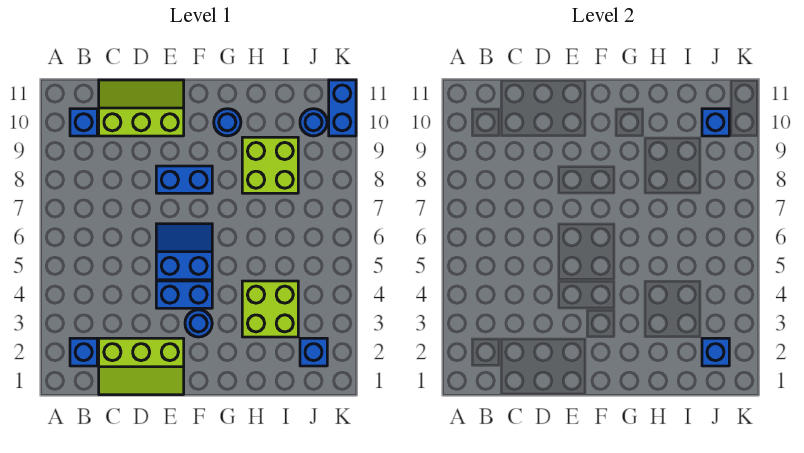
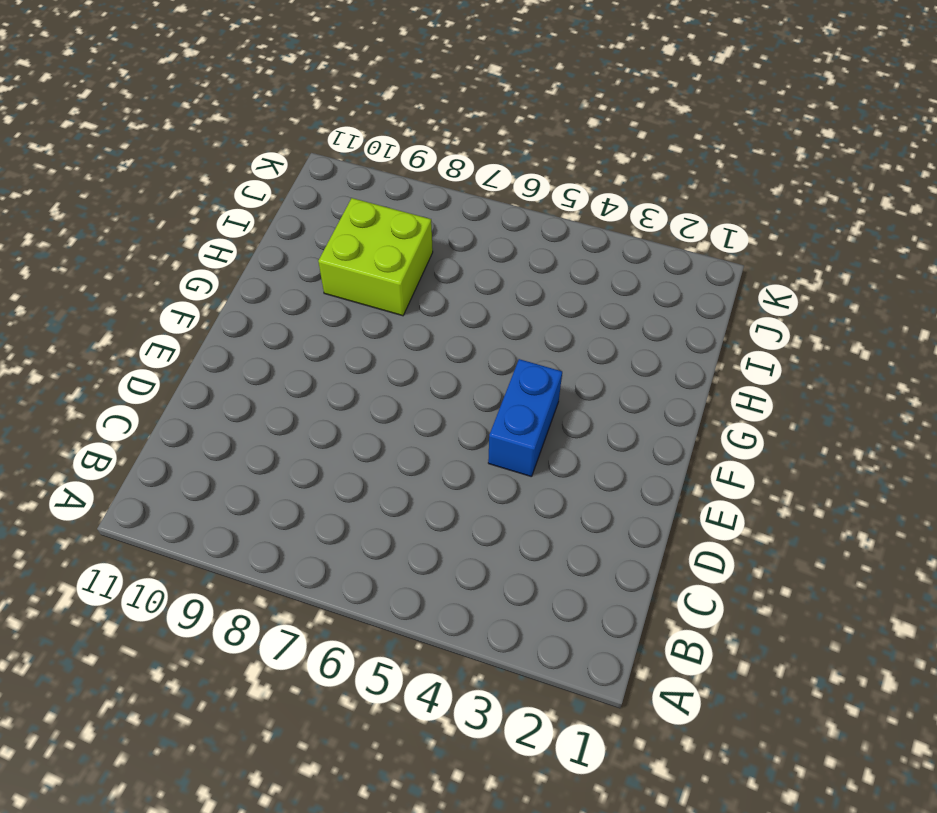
none -> blue 1x1 brick [70,338,97,366]
none -> blue 1x1 brick [70,109,97,136]
none -> lime 2x3 slope [99,338,184,395]

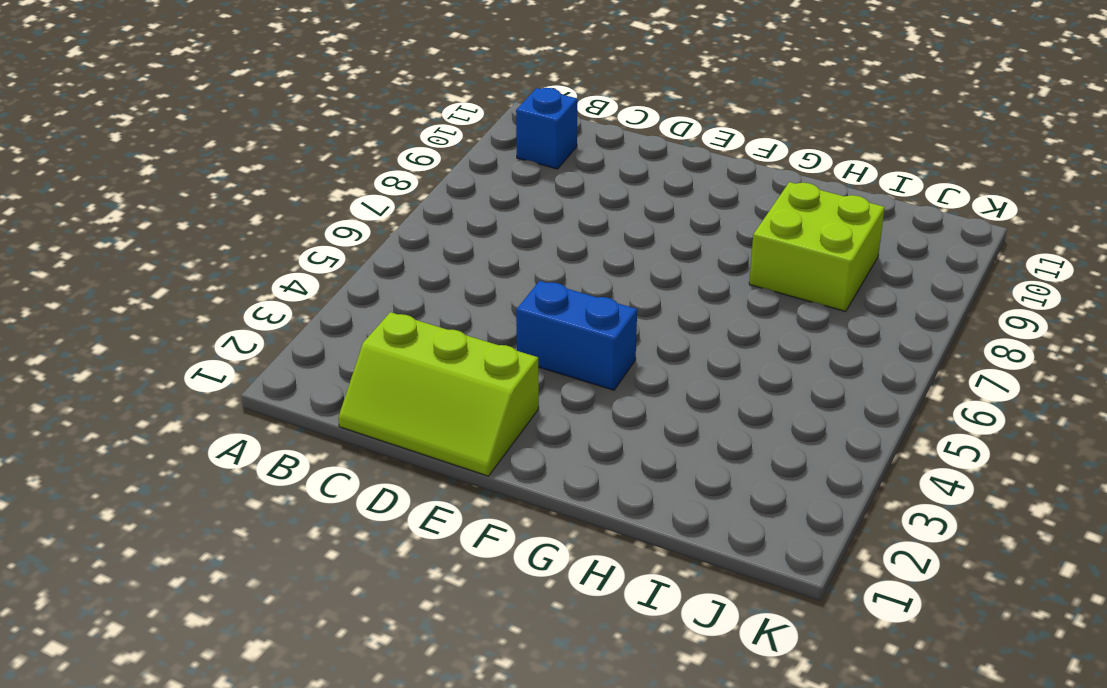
none -> blue 1x1 brick [70,338,97,366]
none -> lime 2x3 slope [99,80,184,136]
none -> blue 2x2 slope [156,224,212,280]

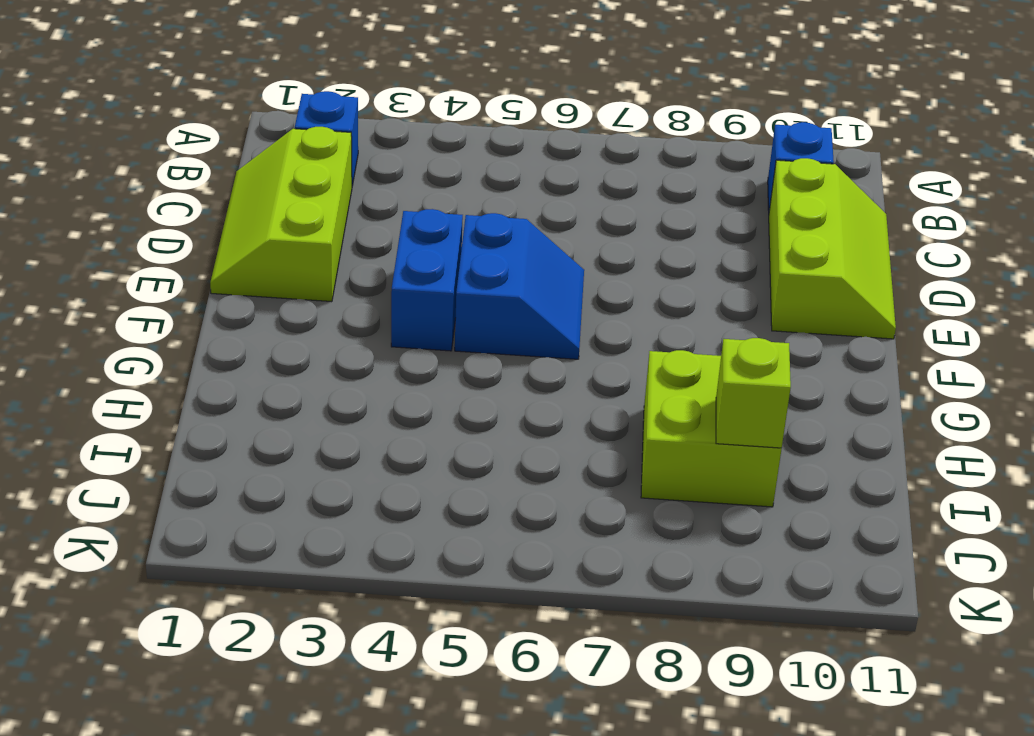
lime 1x1 brick [716,338,791,448] -> none
none -> blue 1x2 brick [156,166,212,193]
none -> blue 1x1 round brick [185,310,212,337]
none -> blue 1x1 round brick [214,109,241,136]

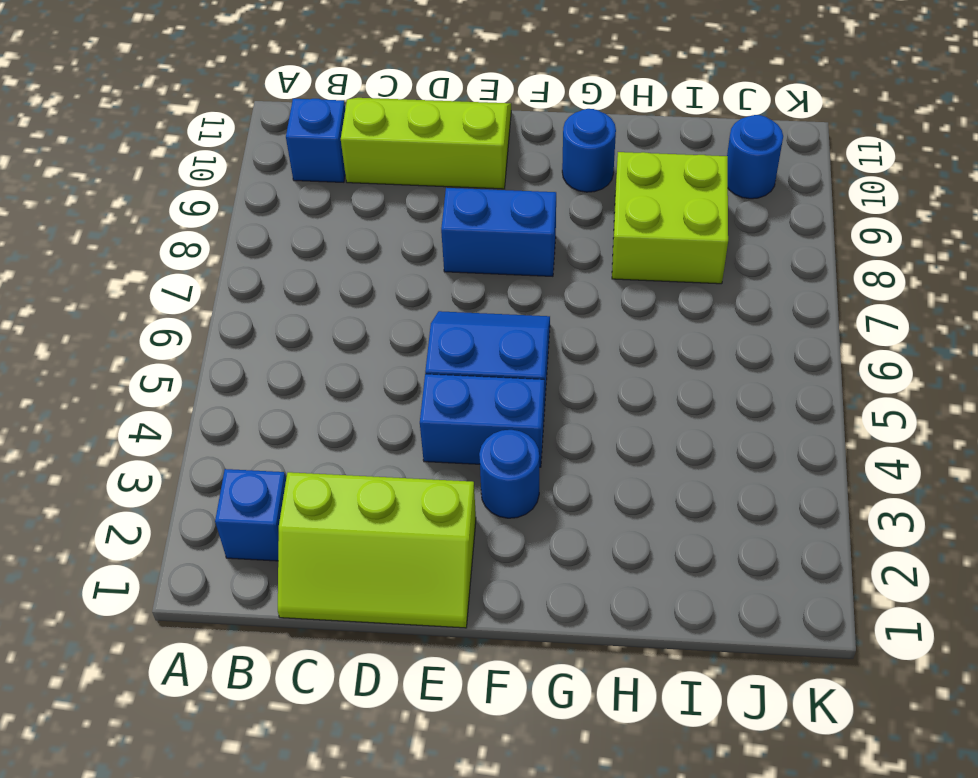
none -> lime 2x2 brick [242,281,298,337]
none -> blue 1x1 brick [300,338,327,366]
none -> blue 1x2 brick [329,80,356,136]

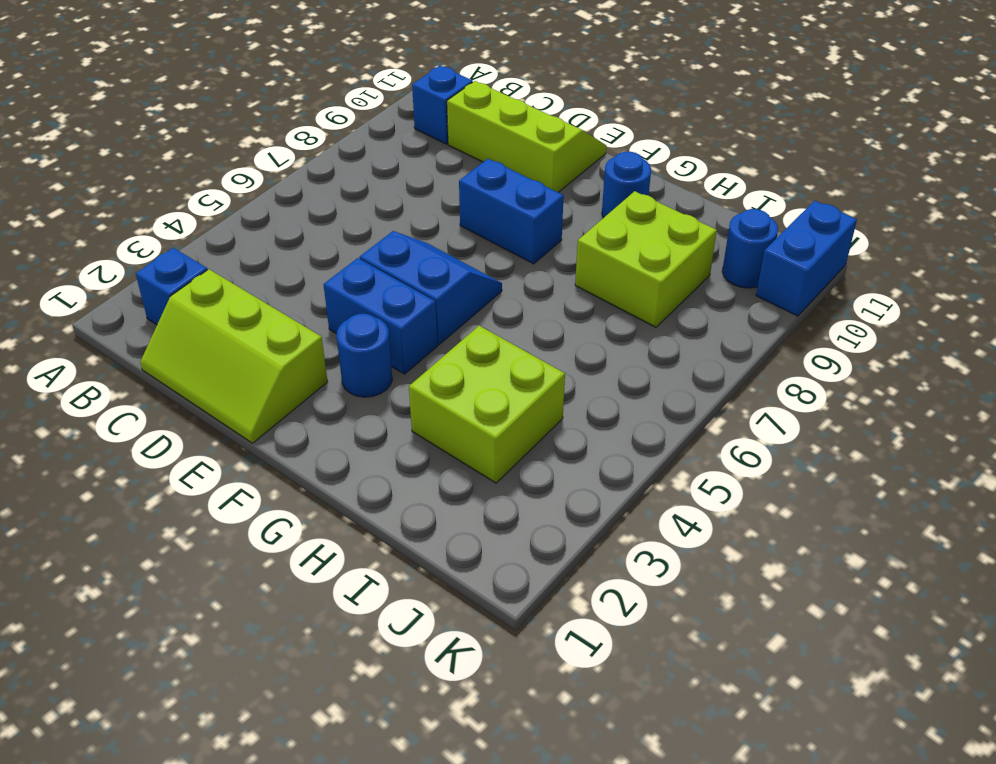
none -> blue 1x1 brick [300,338,327,366]
none -> blue 1x1 brick [702,338,729,366]
none -> blue 1x1 brick [702,109,729,136]

